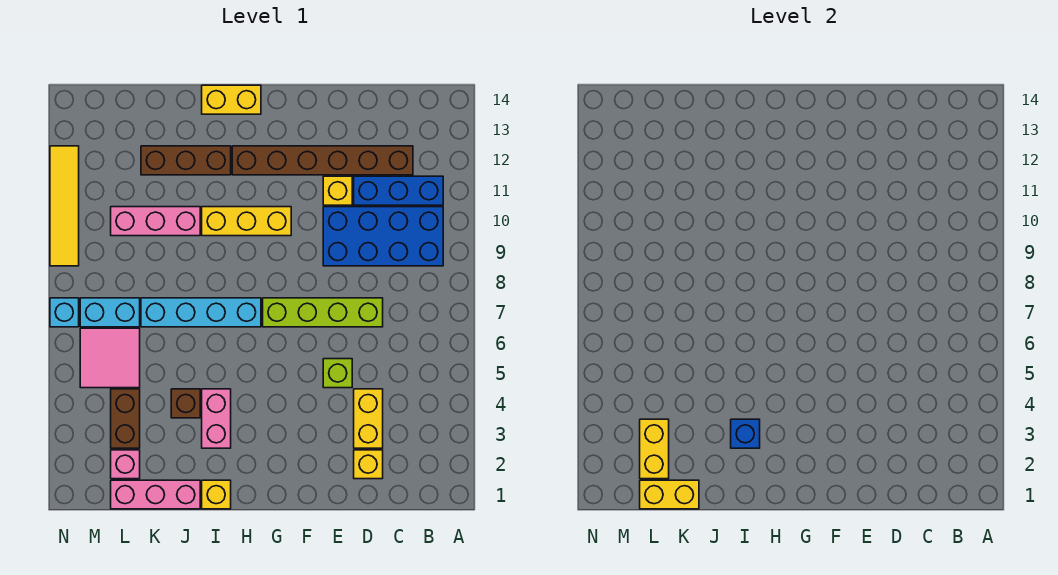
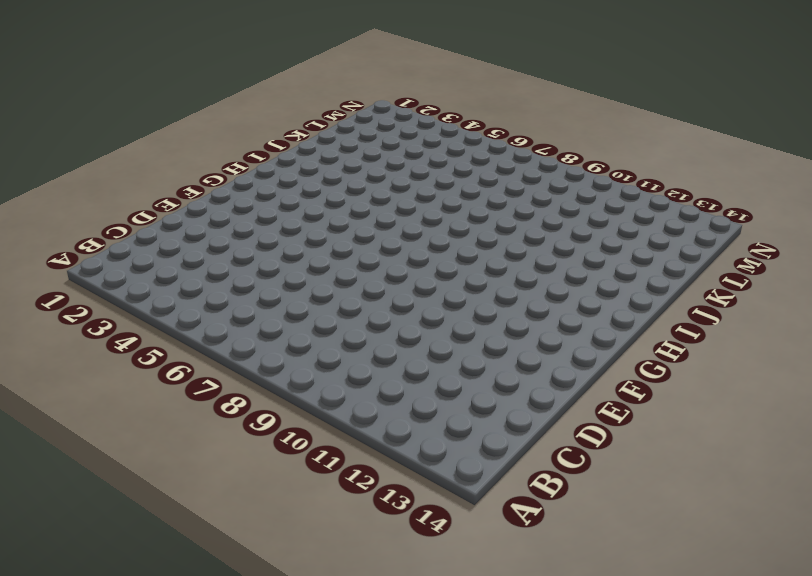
none -> blue 2x4 brick [323,207,443,266]
none -> blue 1x3 brick [354,176,443,205]
none -> brown 1x6 brick [232,146,413,175]

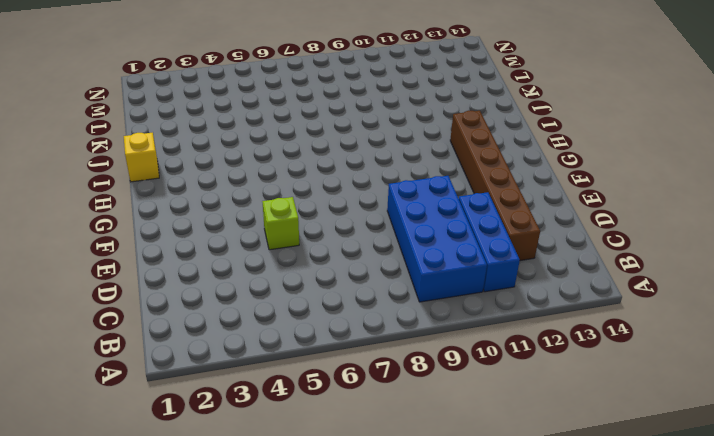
none -> yellow 1x1 brick [354,450,383,479]
none -> yellow 1x2 brick [354,389,383,448]
none -> lime 1x4 brick [263,298,383,327]

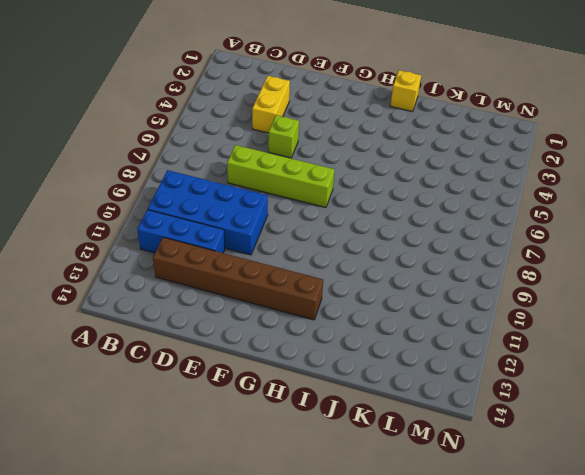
none -> yellow 1x1 brick [354,450,383,479]
none -> yellow 1x1 brick [323,176,352,205]
none -> yellow 1x3 brick [202,207,291,236]

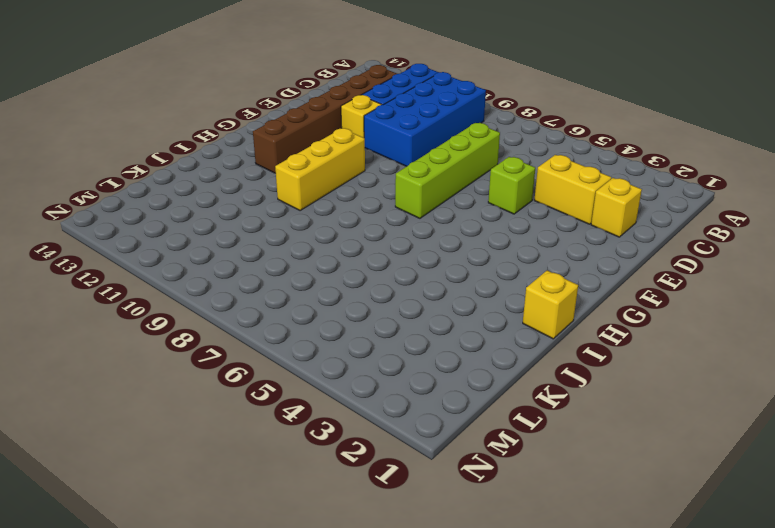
none -> cyan 1x4 brick [141,298,261,327]
none -> yellow 1x2 brick [202,85,261,114]
none -> pink 1x2 brick [202,389,231,448]

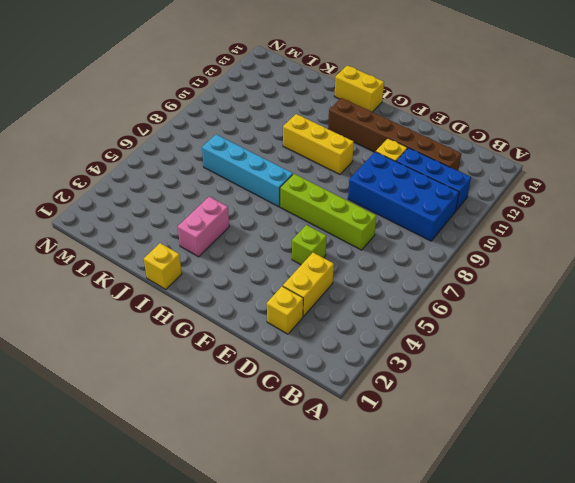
none -> brown 1x3 brick [141,146,231,175]
none -> pink 1x3 brick [111,480,200,509]
none -> brown 1x1 brick [171,389,200,418]

